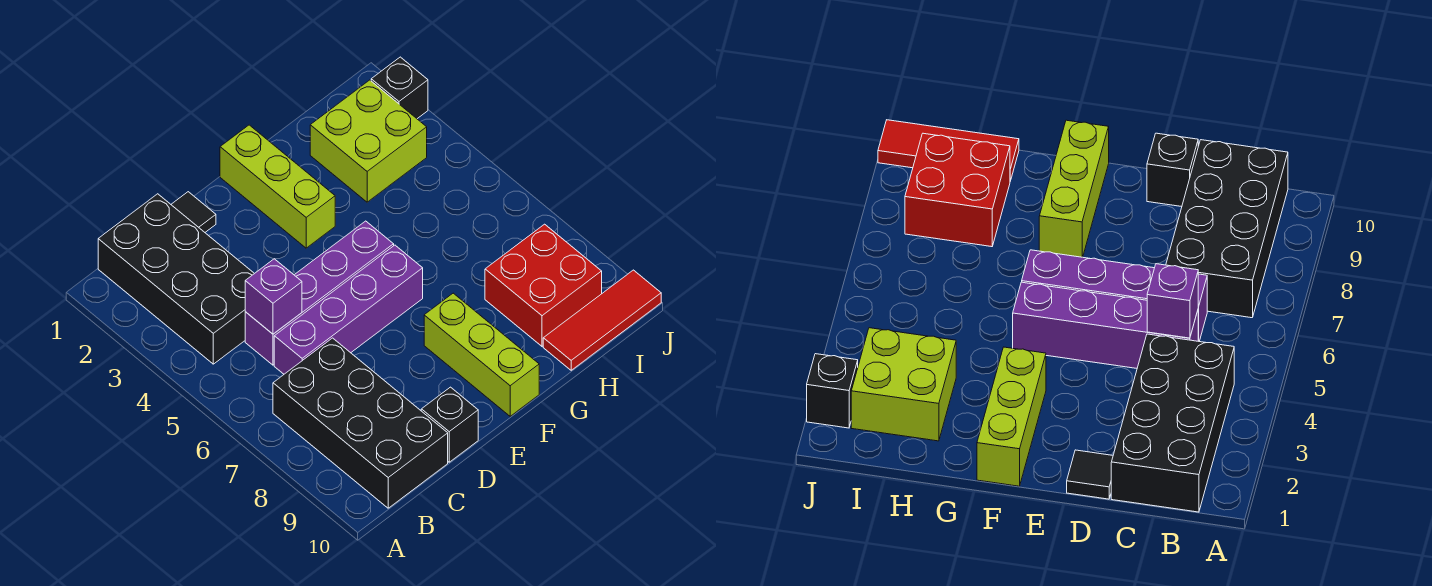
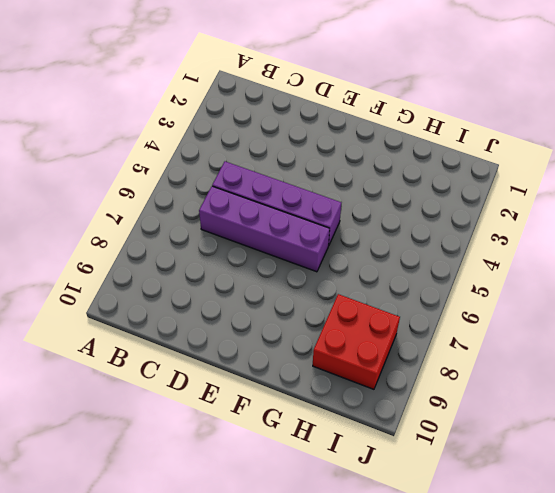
none -> black 2x4 brick [98,194,254,364]
none -> black 2x4 brick [273,338,448,508]
none -> black 1x1 tile [171,192,216,232]

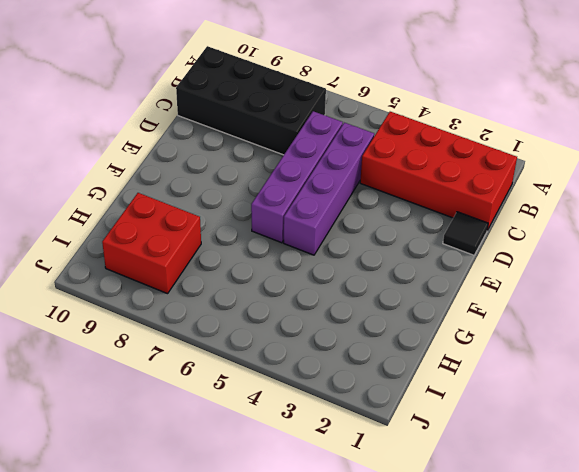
red 2x4 brick [360,112,517,230] -> black 2x4 brick [98,194,254,364]
none -> black 1x1 brick [421,387,478,462]
none -> lime 1x3 brick [220,125,335,248]
none -> lime 1x3 brick [424,293,539,416]

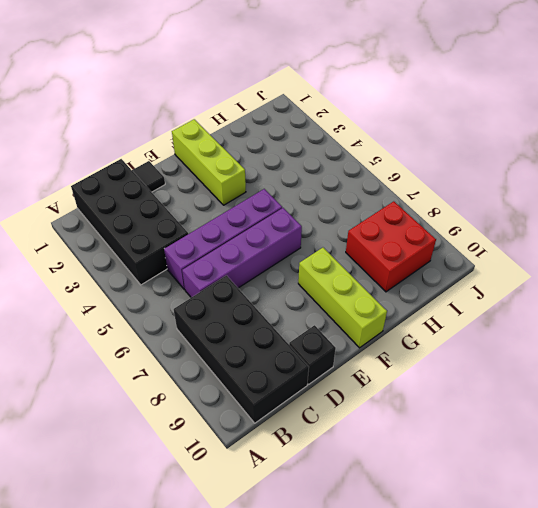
none -> lime 2x2 brick [310,80,427,202]
none -> red 1x3 tile [543,270,661,370]
none -> black 1x1 brick [371,57,428,119]

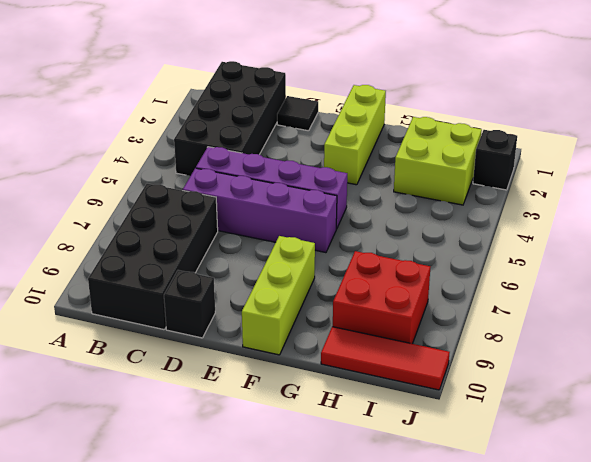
none -> purple 1x1 brick [245,259,302,334]

